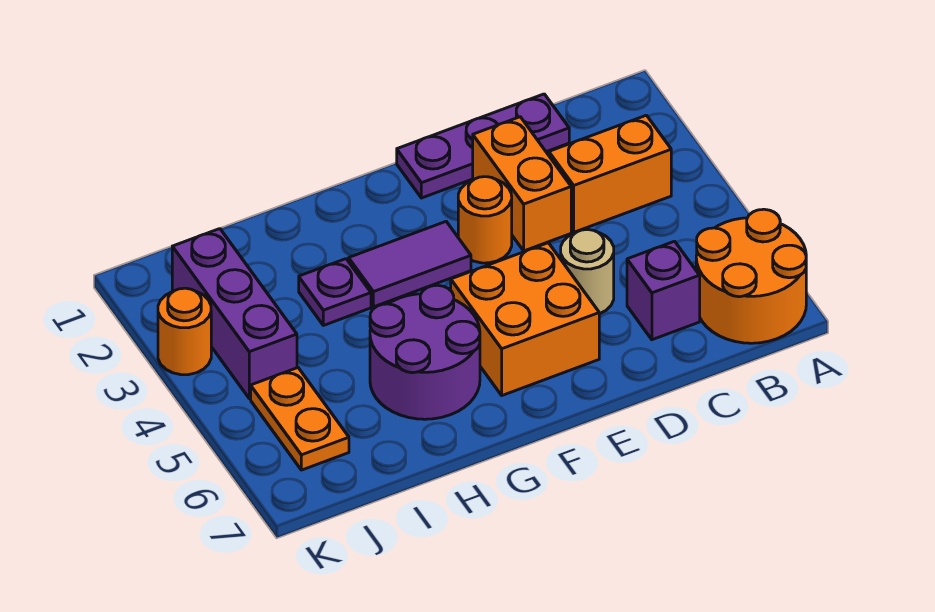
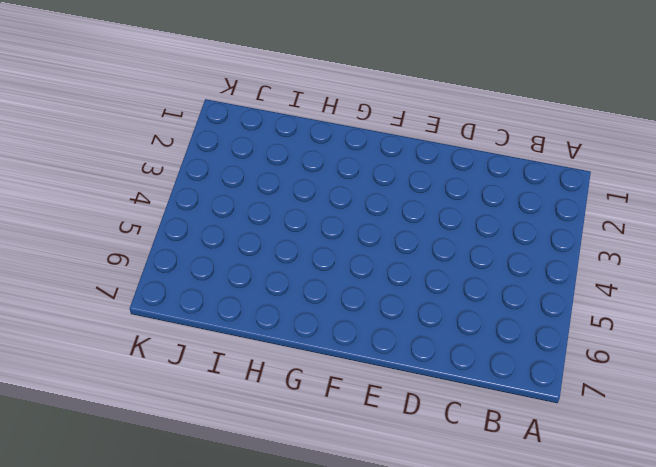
none -> orange 2x2 round brick [696,209,806,343]
none -> orange 1x2 brick [549,115,671,232]
none -> purple 1x3 plate [397,94,569,198]

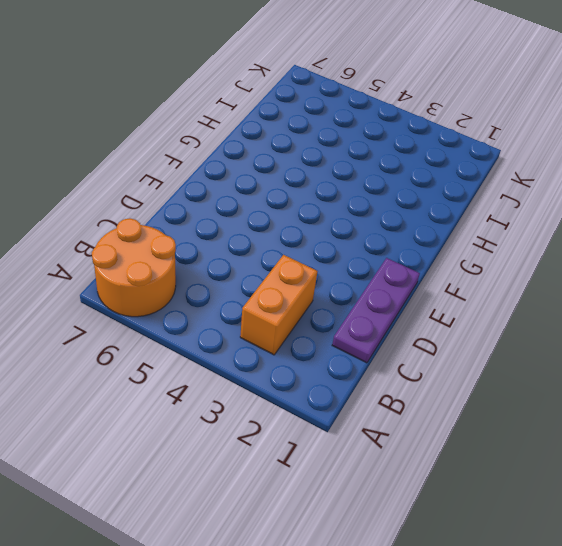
none -> purple 1x1 brick [627,241,700,340]
none -> orange 1x2 brick [473,117,571,251]
none -> tan 1x1 round brick [561,230,614,314]

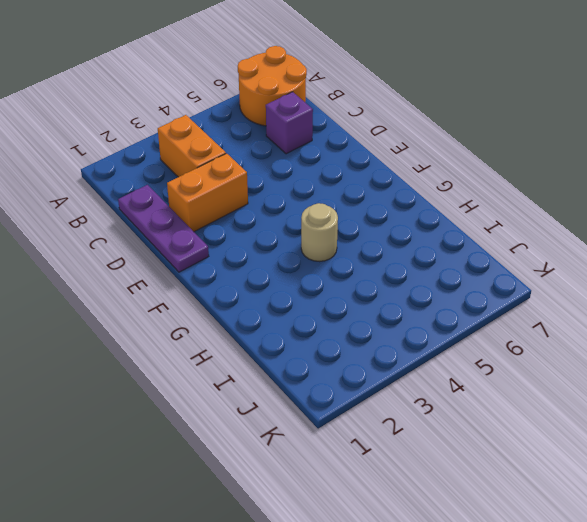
tan 1x1 round brick [301,203,338,262] -> tan 1x1 round brick moved to [561,230,614,314]
none -> orange 1x1 round brick [458,177,512,263]
none -> orange 2x2 brick [451,243,599,395]
none -> purple 1x2 tile [349,222,471,307]

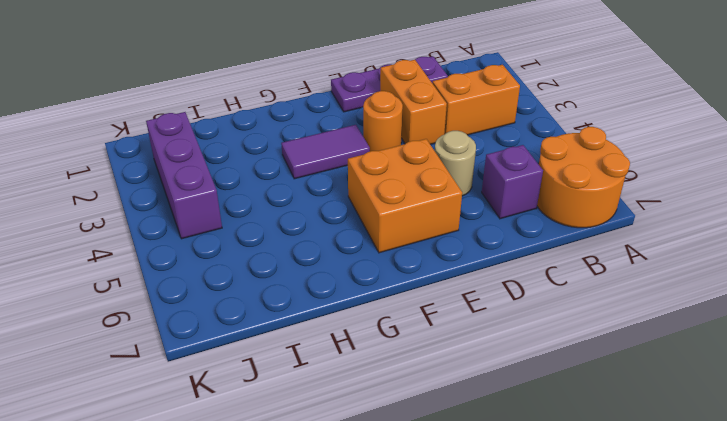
none -> purple 2x2 round brick [370,285,480,419]
none -> purple 1x1 plate [299,259,371,325]
none -> orange 1x2 plate [251,368,349,470]

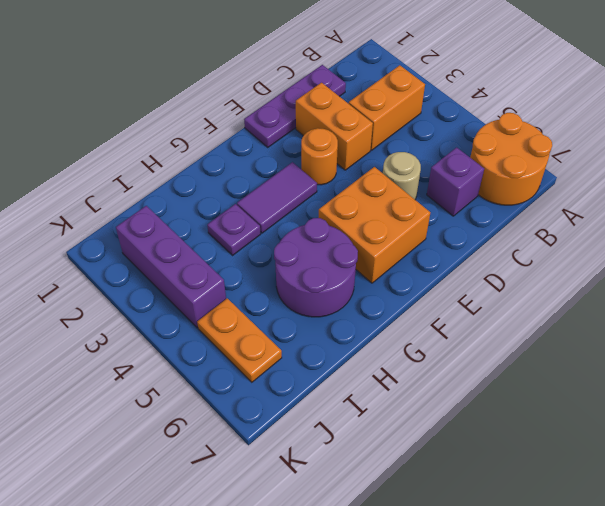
none -> orange 1x1 round brick [158,288,211,375]

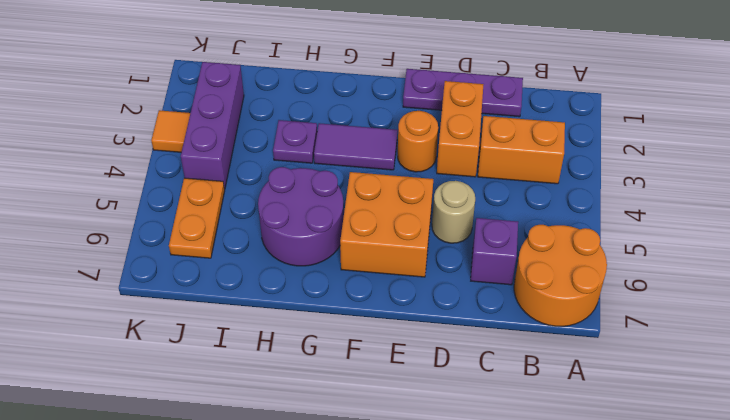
orange 1x1 tile [151,110,190,152] -> orange 1x1 round brick [158,288,211,375]

